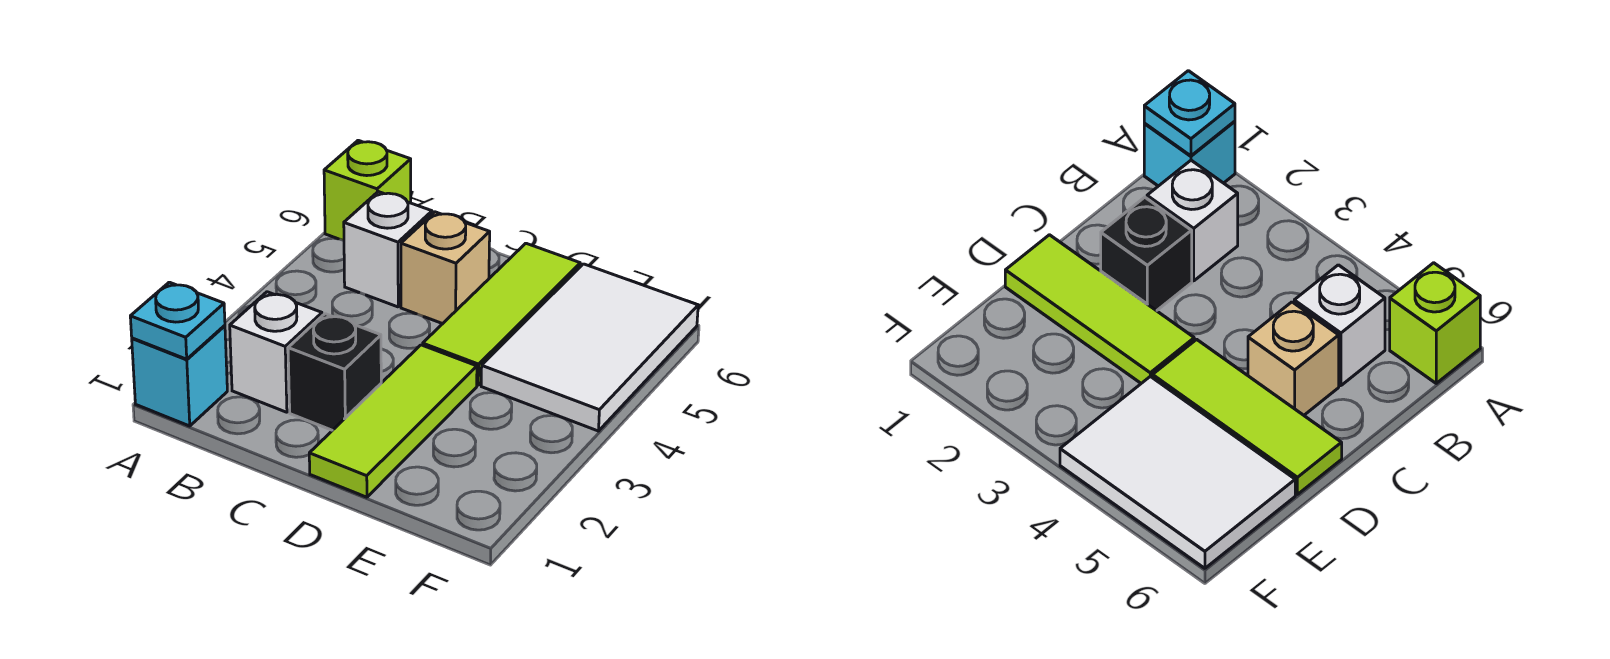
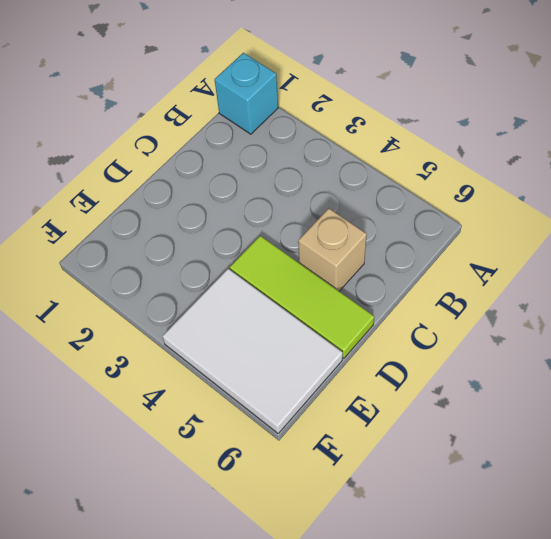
none -> lime 1x1 brick [324,140,411,240]
none -> white 1x1 brick [230,292,322,412]

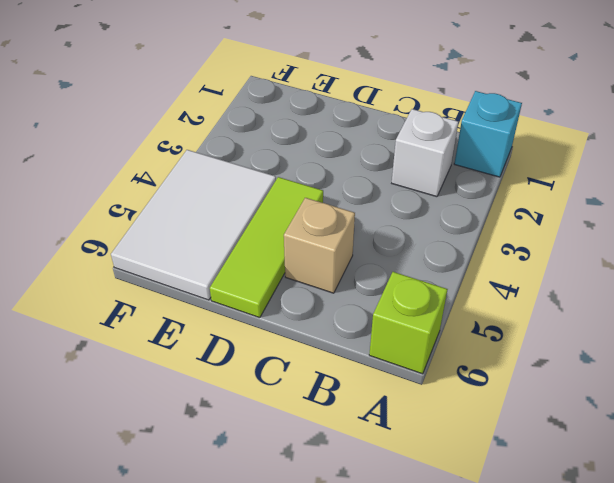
none -> white 1x1 brick [344,192,432,307]
none -> black 1x1 brick [288,314,381,430]

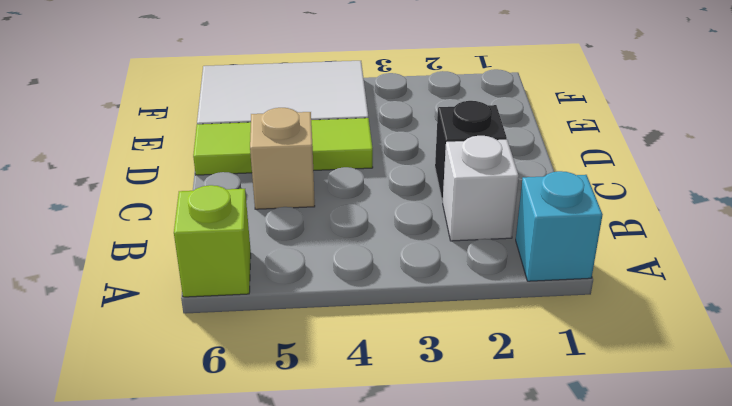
none -> white 1x1 brick [344,192,432,307]
none -> lime 1x3 tile [309,345,477,497]

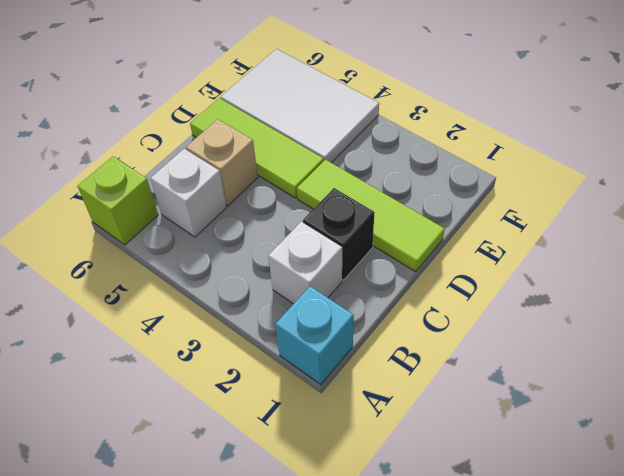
none -> cyan 1x1 plate [130,282,225,359]

